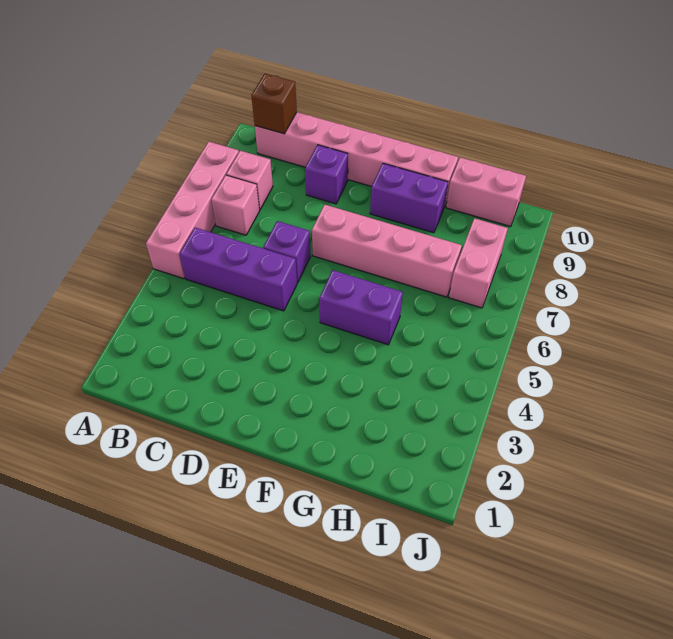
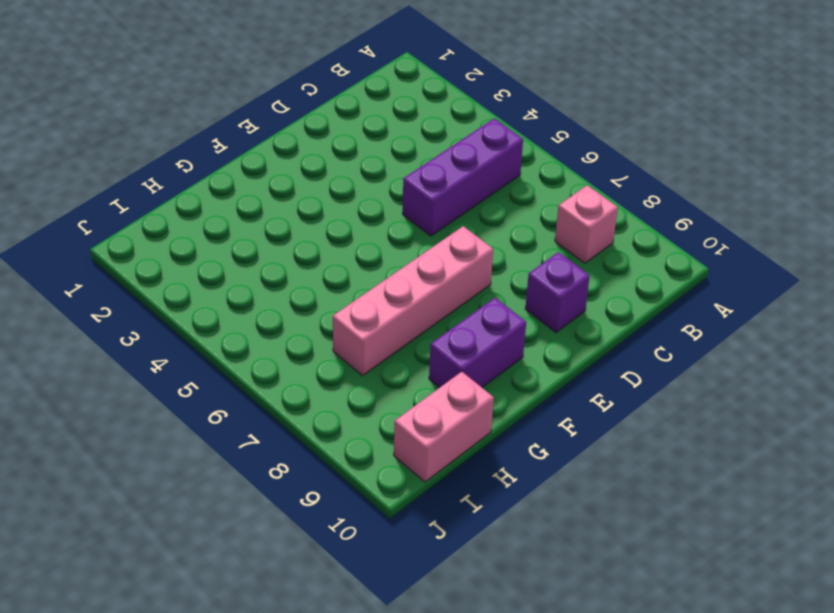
none -> pink 1x4 brick [146,142,239,279]
none -> pink 1x1 brick [211,175,259,235]
none -> pink 1x6 brick [255,112,458,206]

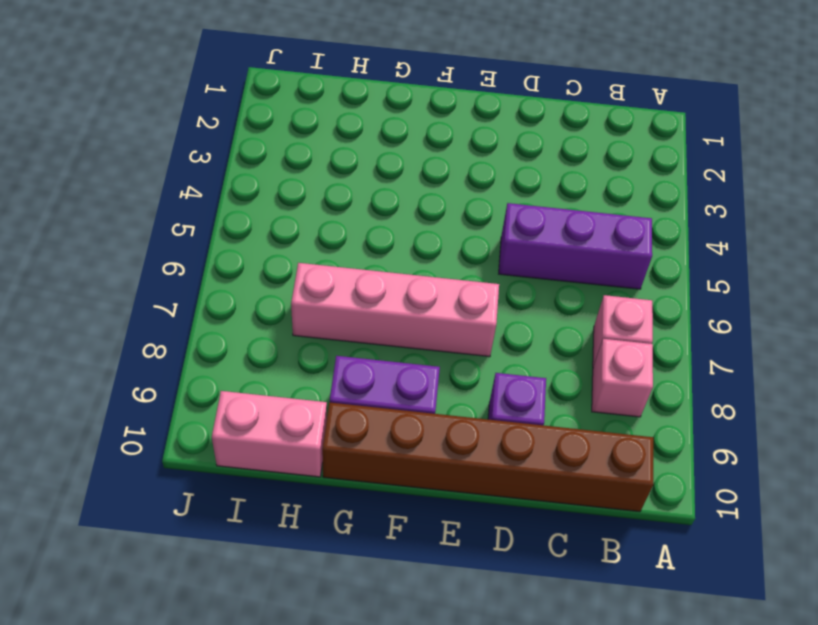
brown 1x6 brick [322,402,653,512] -> pink 1x6 brick [255,112,458,206]
none -> pink 1x4 brick [146,142,239,279]
none -> purple 1x1 brick [263,221,311,283]
none -> purple 1x2 brick [319,270,403,345]

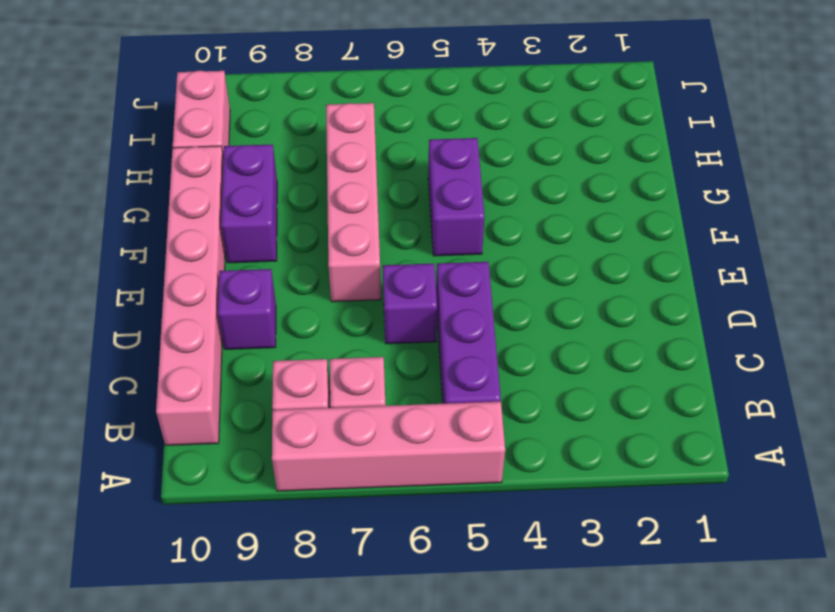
none -> pink 1x2 brick [449,218,508,308]
none -> brown 1x1 brick [251,74,297,134]

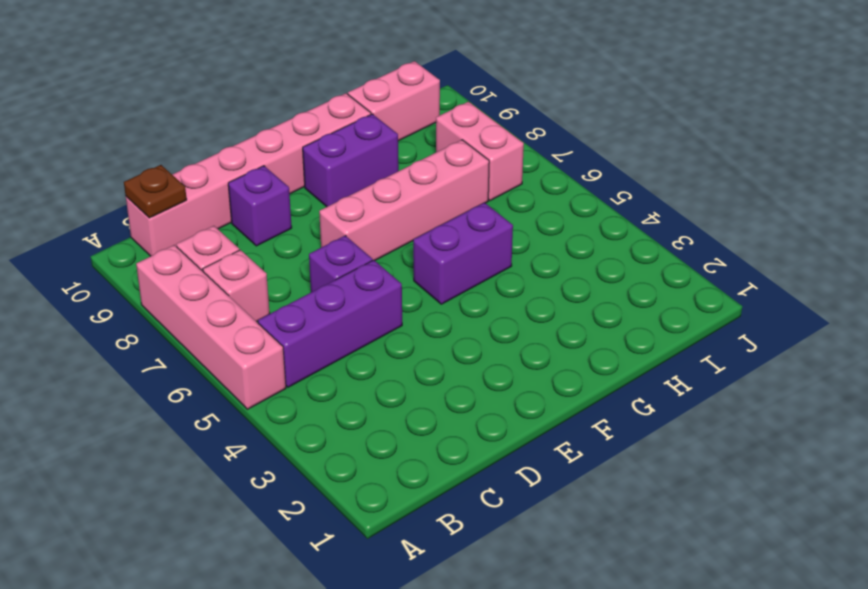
brown 1x1 plate [124,165,187,218] -> brown 1x1 brick [251,74,297,134]

